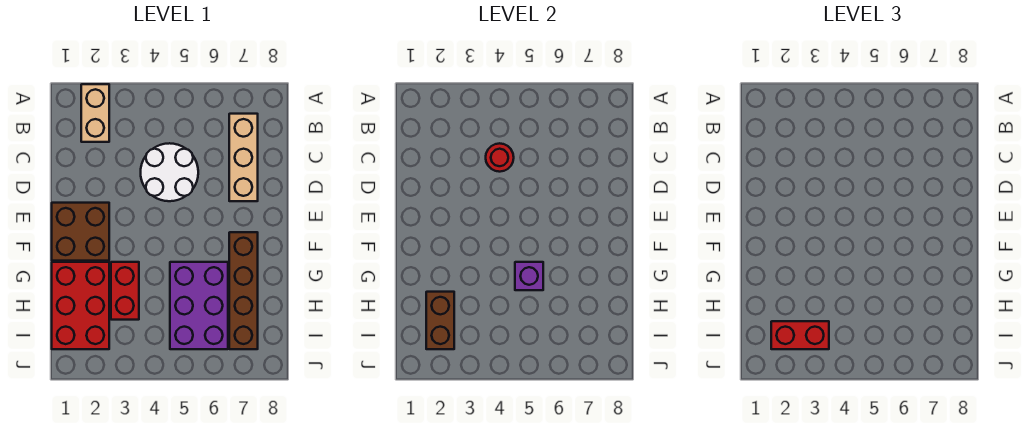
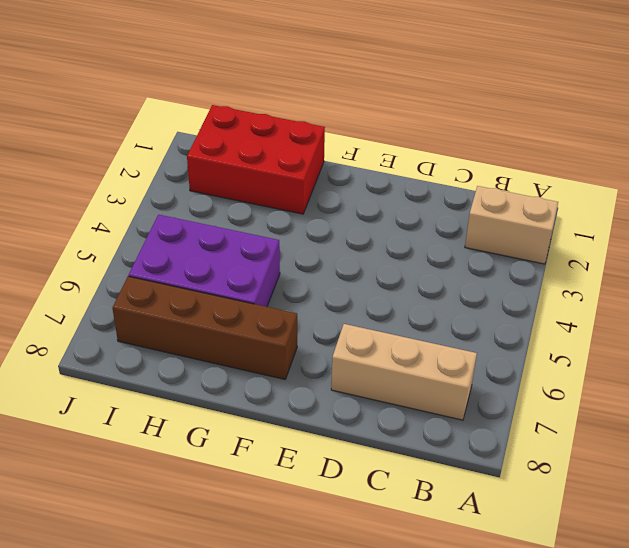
none -> white 2x2 round brick [141,143,198,201]
none -> brown 2x2 brick [52,203,109,261]
none -> red 1x2 brick [111,262,139,320]

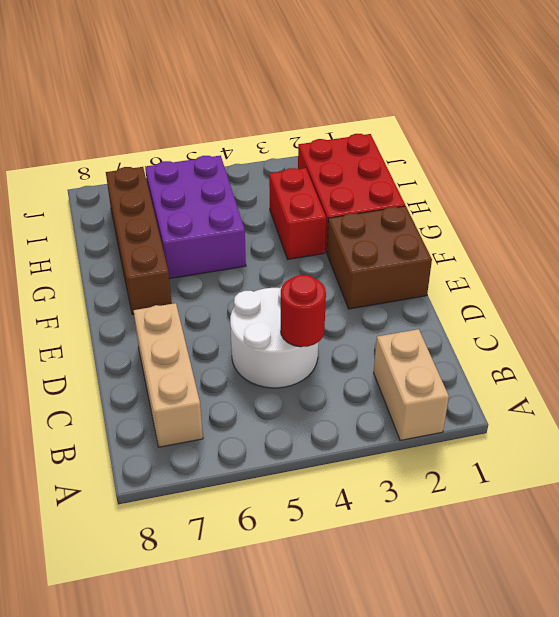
none -> purple 1x1 brick [515,262,543,290]
none -> brown 1x2 brick [426,292,454,349]
none -> red 1x2 brick [771,321,829,349]

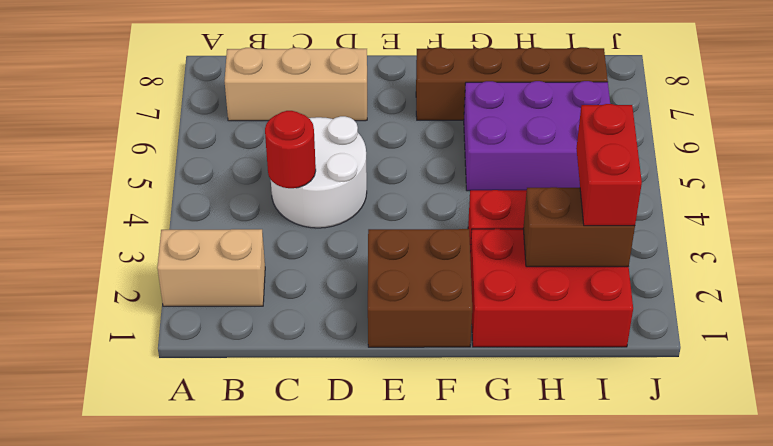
none -> purple 1x1 brick [515,262,543,290]

